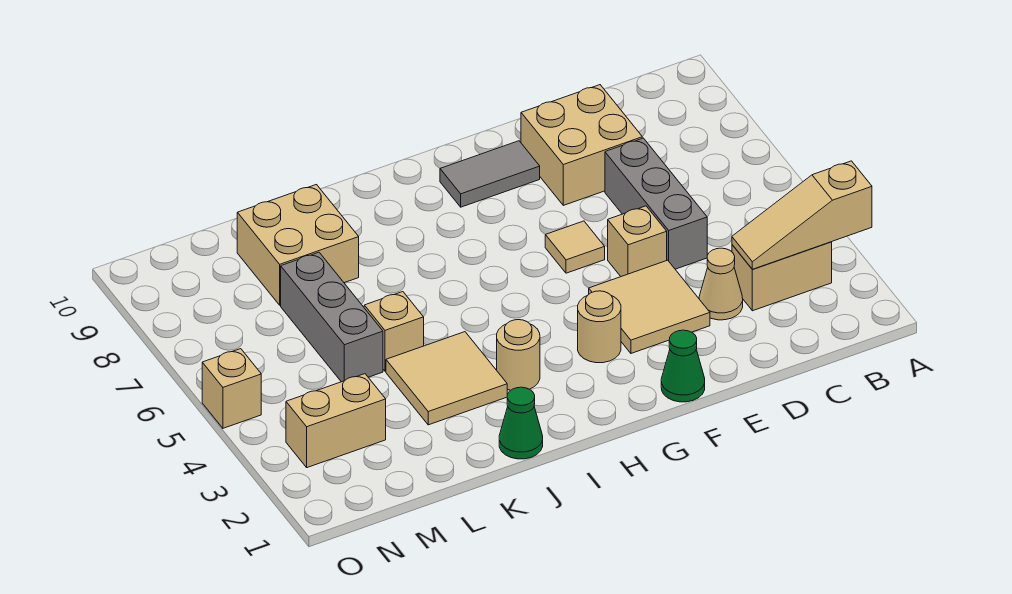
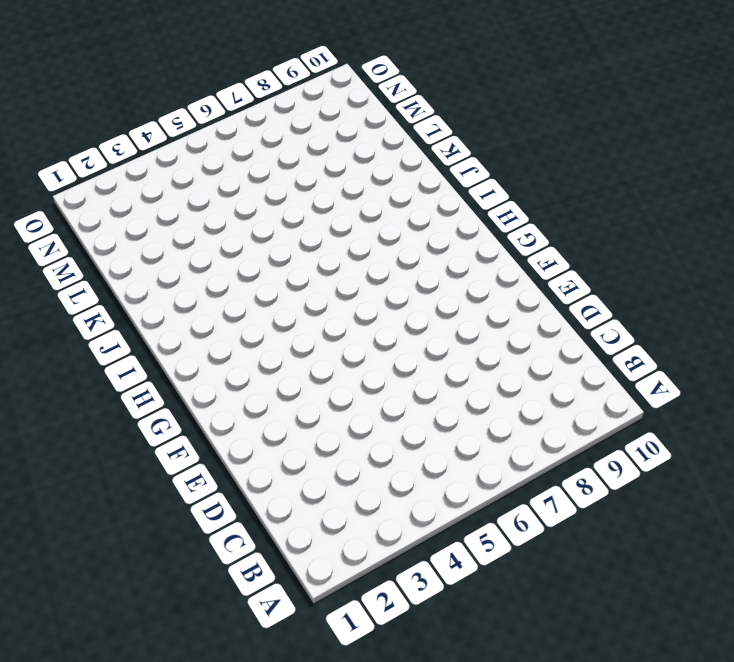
none -> tan 1x2 brick [732,242,832,311]
none -> tan 1x1 cone [699,248,743,320]
none -> grey 1x3 brick [605,138,707,269]

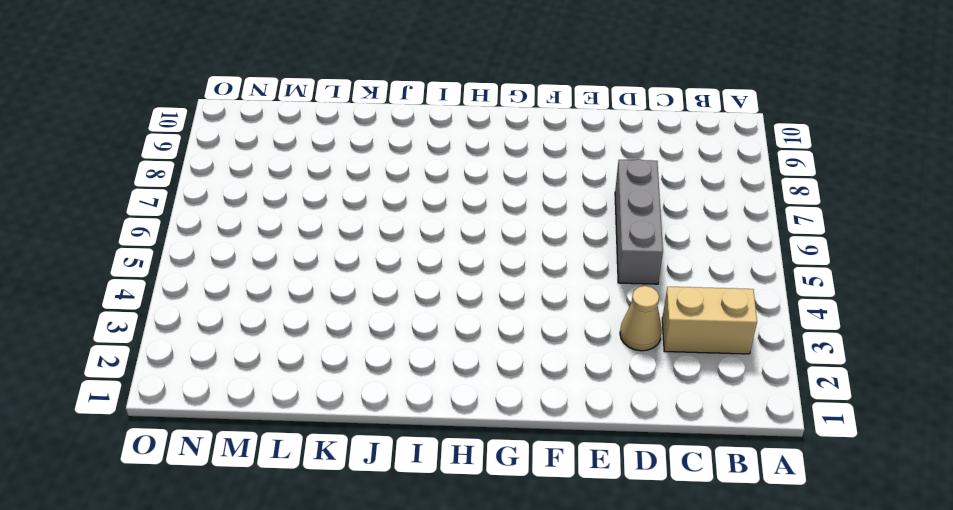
none -> tan 2x2 brick [521,85,642,205]
none -> tan 2x2 tile [589,260,710,353]
none -> tan 1x1 brick [608,206,667,276]

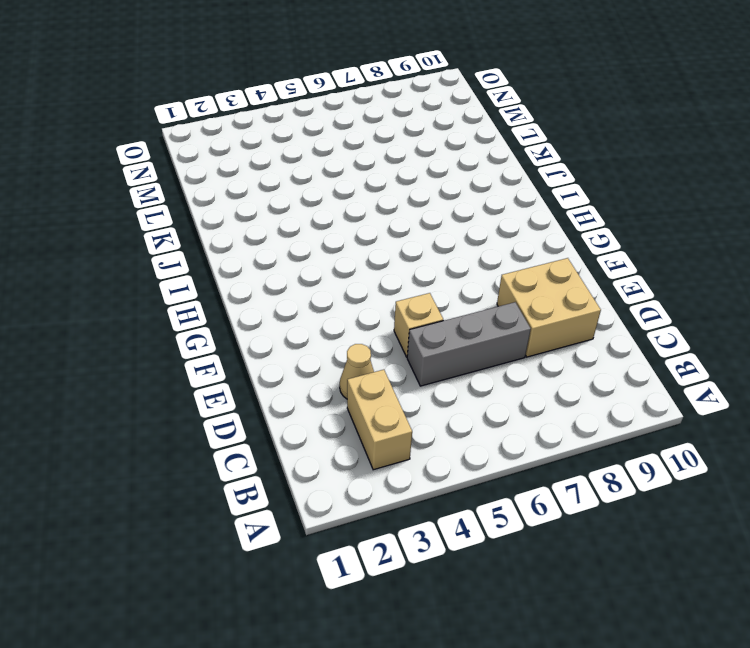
none -> tan 2x2 tile [589,260,710,353]
none -> green 1x1 cone [661,330,705,402]
none -> tan 1x1 tile [545,221,605,273]

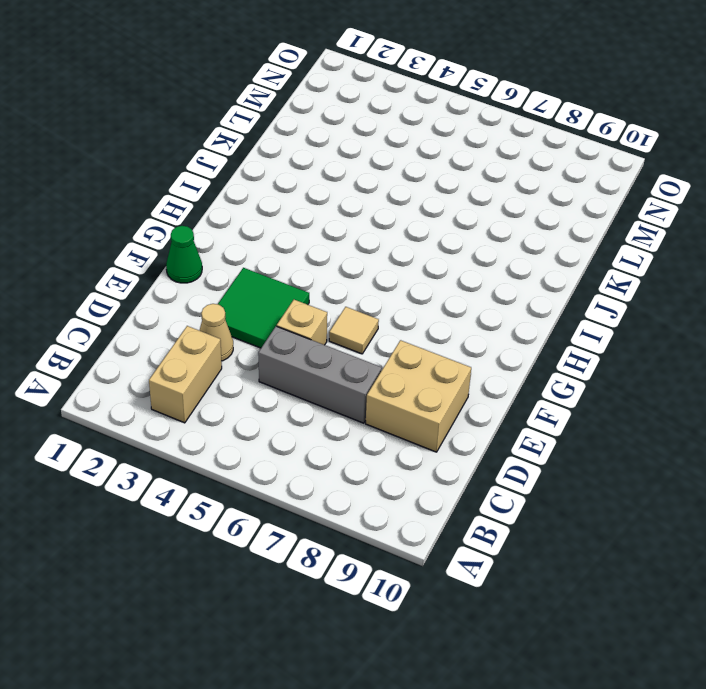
green 2x2 tile [218,268,309,348] -> tan 2x2 tile [589,260,710,353]
none -> grey 1x2 tile [440,141,540,207]
none -> tan 1x1 round brick [578,291,621,363]
none -> tan 1x1 round brick [497,320,540,390]

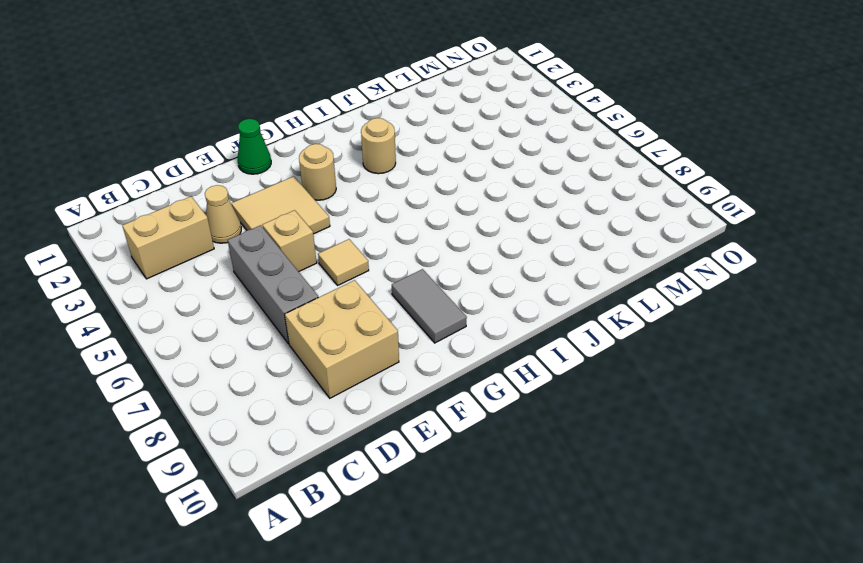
grey 1x2 tile [392,269,467,343] -> grey 1x2 tile turned to [440,141,540,207]
none -> green 1x1 cone [499,387,543,459]
none -> tan 2x2 tile [386,332,507,425]
none -> tan 1x1 brick [364,292,424,371]

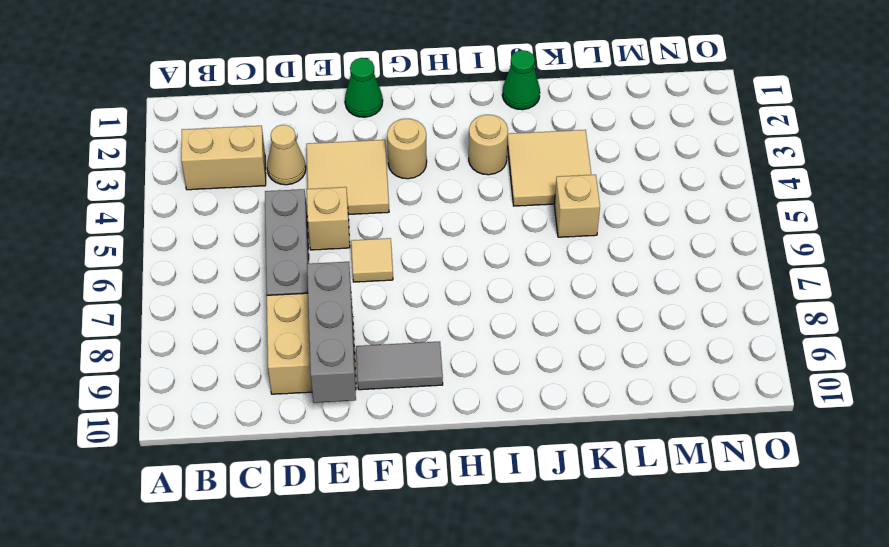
grey 1x3 brick [307,262,356,403] -> grey 1x3 brick moved to [281,252,383,382]
none -> tan 2x2 brick [237,185,359,305]
none -> tan 1x2 brick [286,374,386,468]
none -> tan 1x1 brick [202,349,261,428]

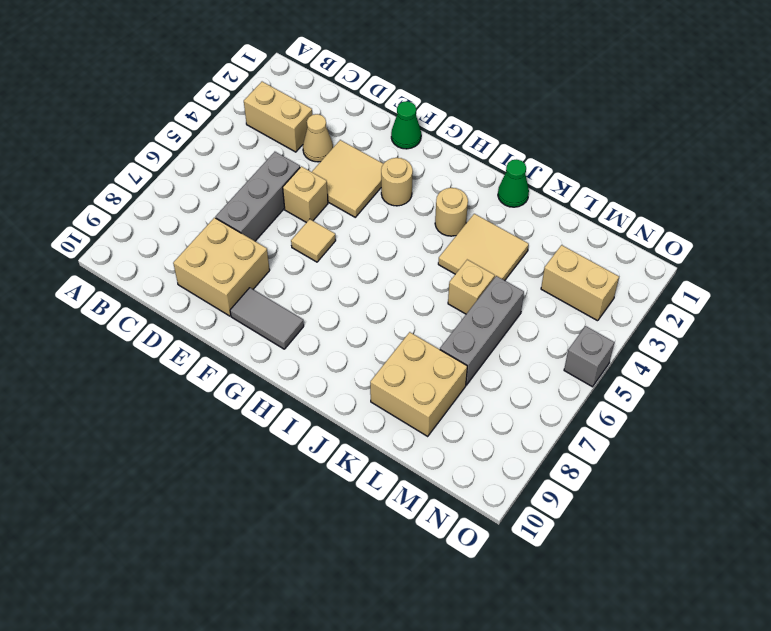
grey 1x1 brick [564,326,614,387] -> tan 1x1 brick [202,349,261,428]
none -> tan 1x3 slope [732,161,872,269]

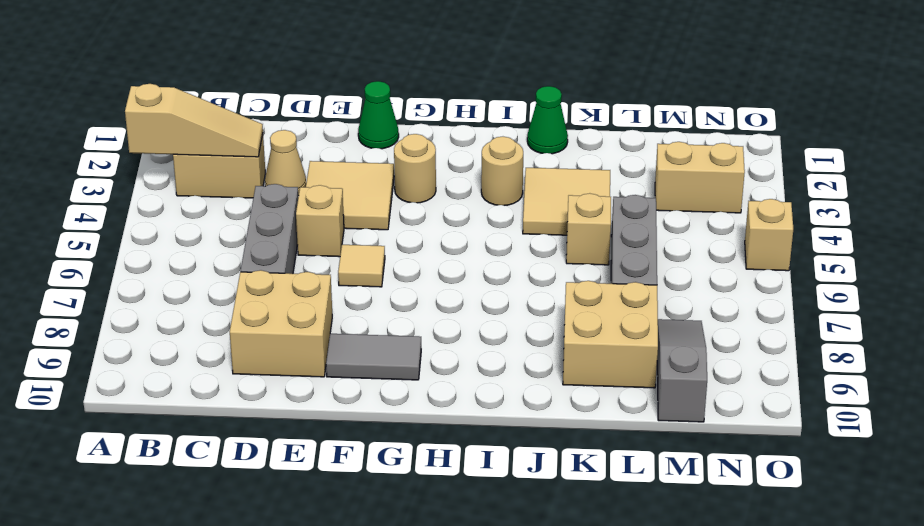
grey 1x3 slope [657,319,707,422] -> none

